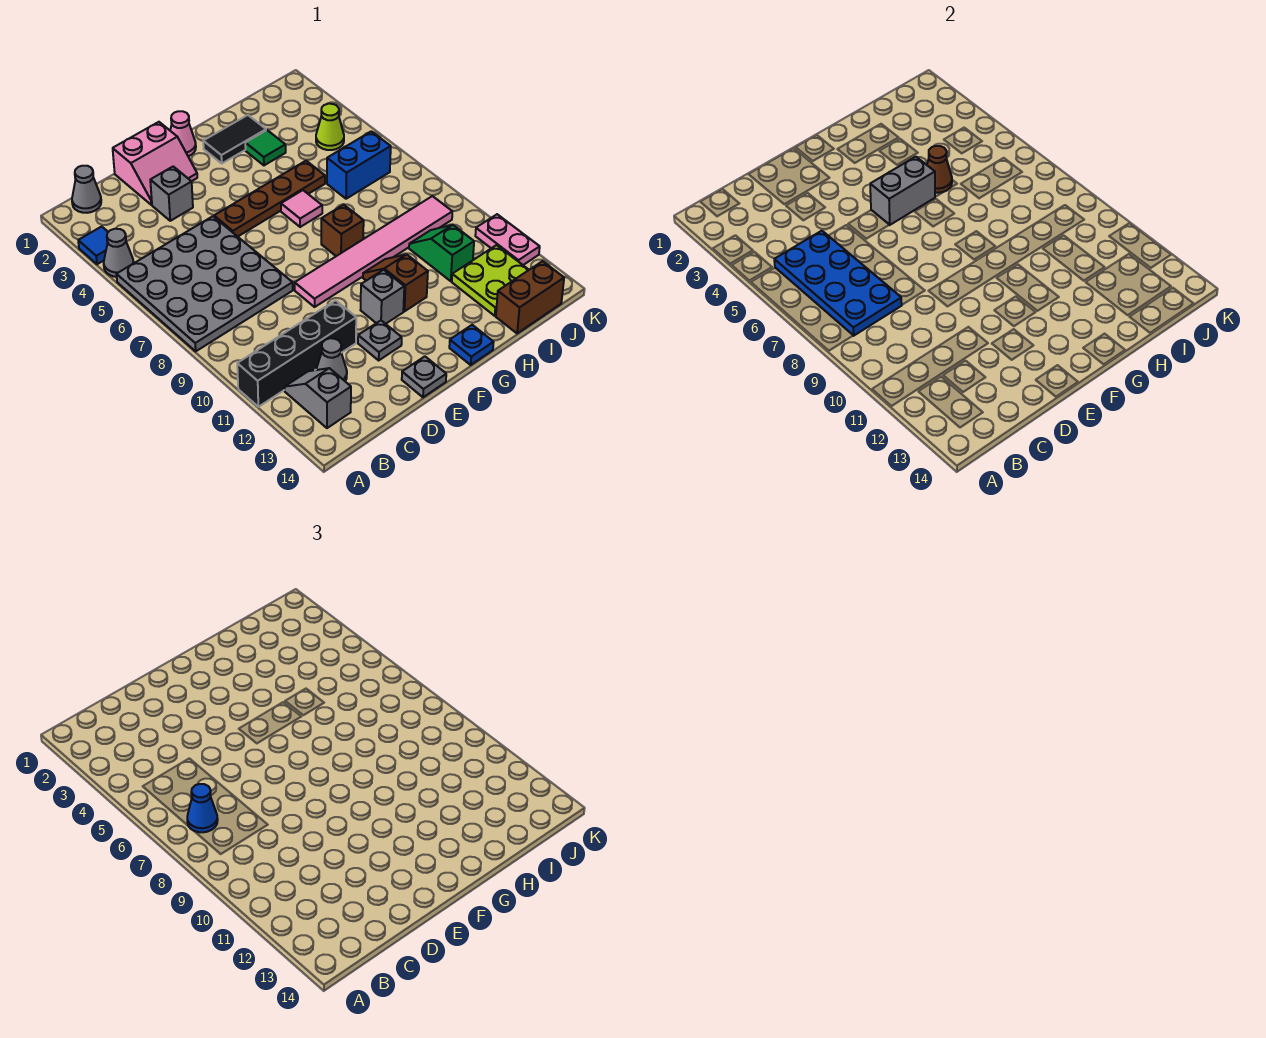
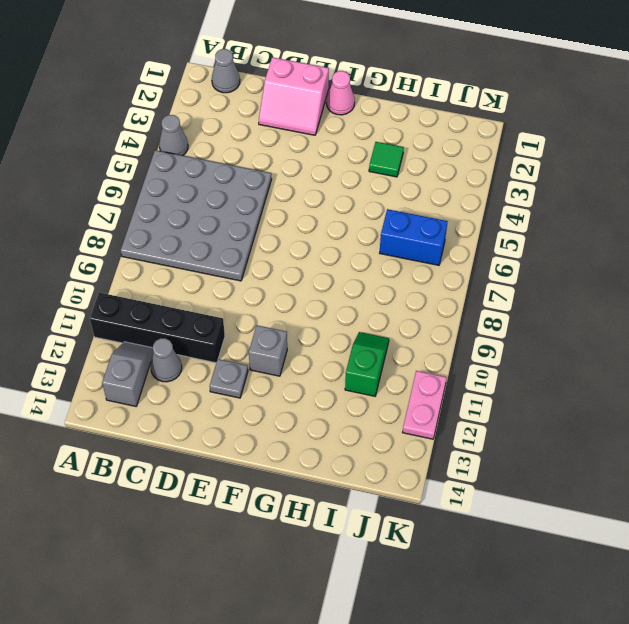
none -> blue 1x1 tile [78,226,108,264]
none -> grey 1x1 brick [150,167,193,221]
none -> brown 1x4 plate [214,161,325,237]
none -> pink 1x6 tile [295,196,452,307]

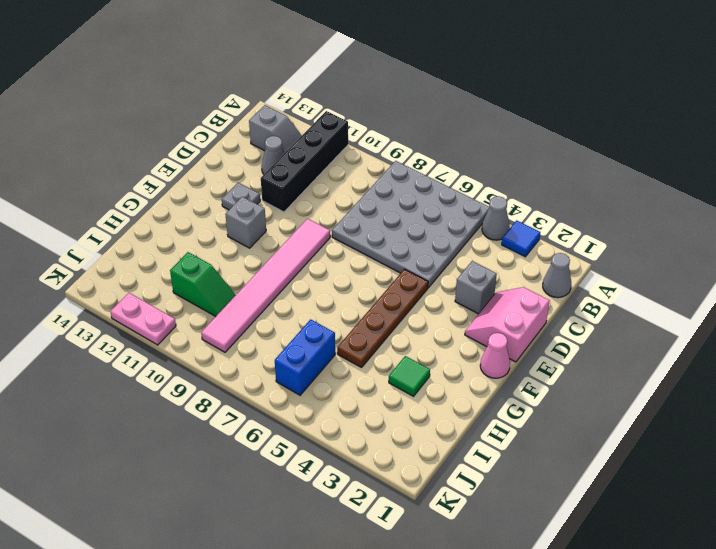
none -> grey 1x1 plate [402,356,446,397]
none -> black 1x2 tile [203,115,266,163]
none -> pink 1x1 tile [281,190,322,227]
none -> brown 1x1 brick [321,205,364,256]

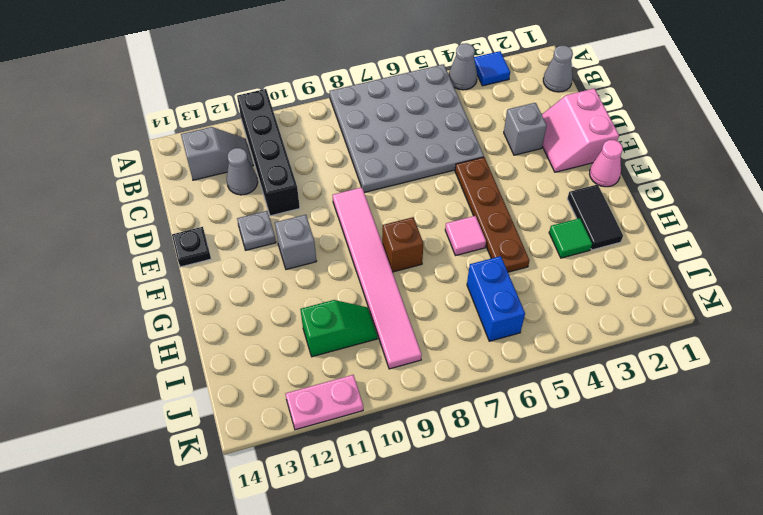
black 1x1 plate [172,227,211,267] -> grey 1x1 plate [402,356,446,397]
none -> brown 1x2 slope [363,254,428,311]
none -> blue 1x1 plate [449,325,494,365]
none -> lime 2x2 plate [452,245,529,316]
none -> brown 1x2 brick [496,261,564,333]

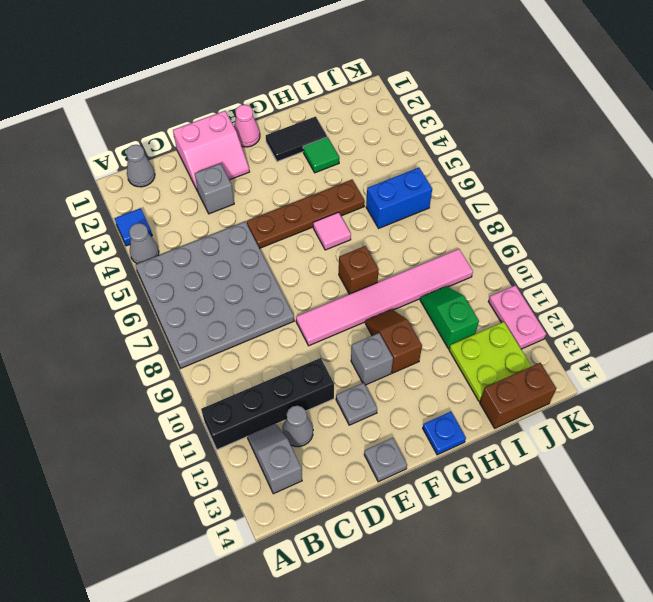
none -> lime 1x1 cone [316,104,344,150]
none -> blue 2x4 plate [774,231,902,336]
none -> grey 1x2 brick [870,157,935,225]
none -> brown 1x1 cone [927,146,952,193]

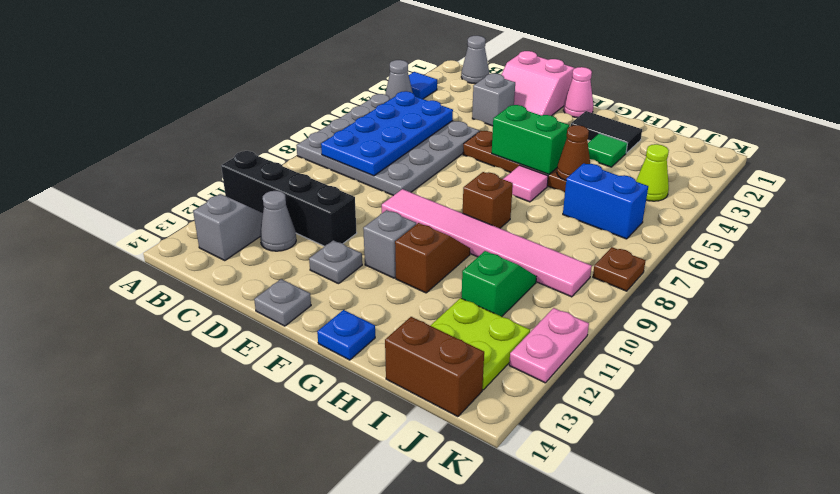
green 1x2 brick [492,105,569,175] -> grey 1x2 brick [870,157,935,225]
brown 1x1 plate [593,247,646,291] -> none
none -> blue 1x1 cone [187,784,218,832]

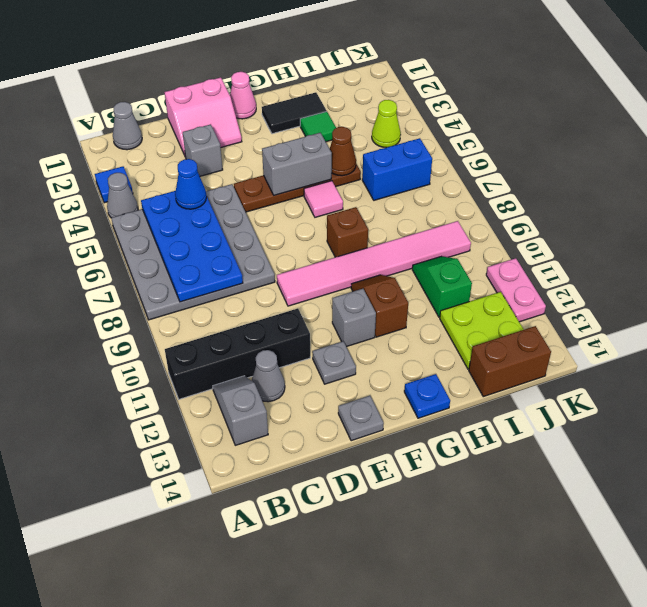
blue 1x1 cone [175,159,207,209] -> blue 1x1 cone moved to [187,784,218,832]

